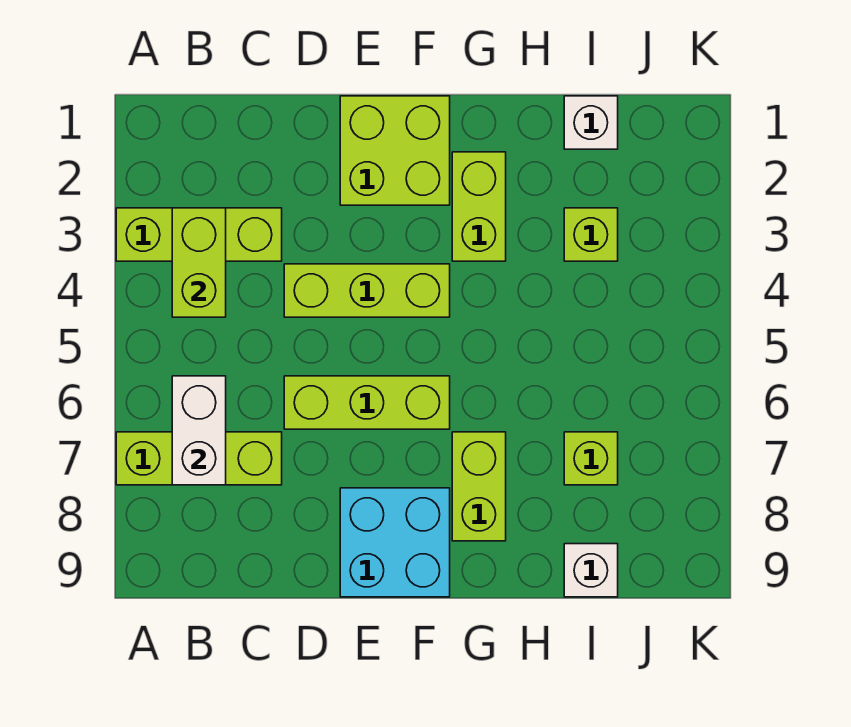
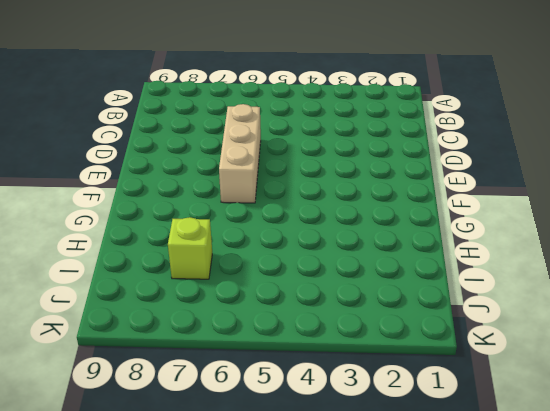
tan 1x3 brick [219,104,261,203] -> lime 1x3 brick [284,376,450,429]
none -> lime 1x3 brick [116,208,282,261]
none -> lime 1x3 brick [116,432,282,485]
none -> lime 1x3 brick [284,264,450,317]

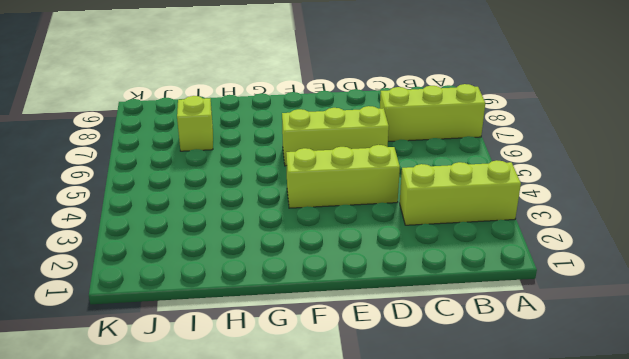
none -> lime 2x2 brick [340,96,450,205]
none -> cyan 2x2 brick [340,488,450,597]
none -> lime 1x2 brick [452,152,506,261]

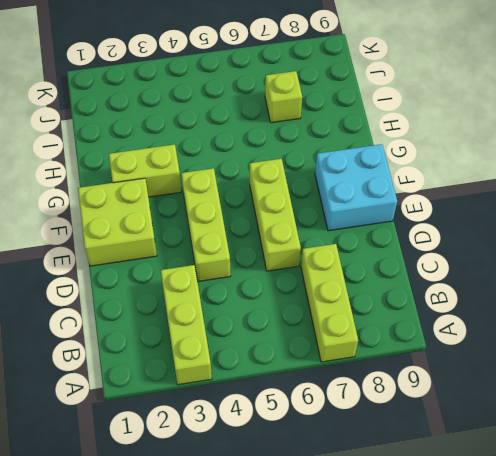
none -> lime 1x2 brick [452,432,506,541]
none -> white 1x1 brick [564,96,618,149]
none -> lime 1x1 brick [564,208,618,261]

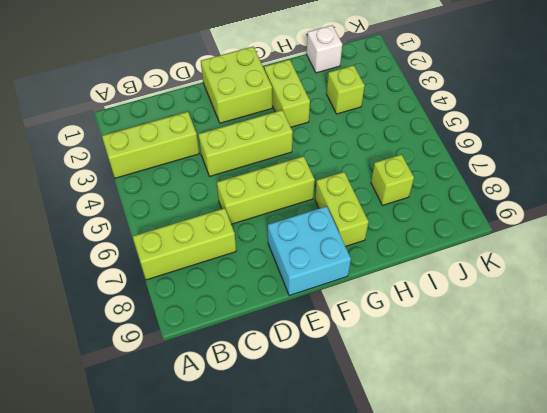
none -> white 1x1 brick [564,544,618,597]
none -> lime 1x2 brick [172,208,226,317]
none -> white 1x2 brick [172,376,226,485]

